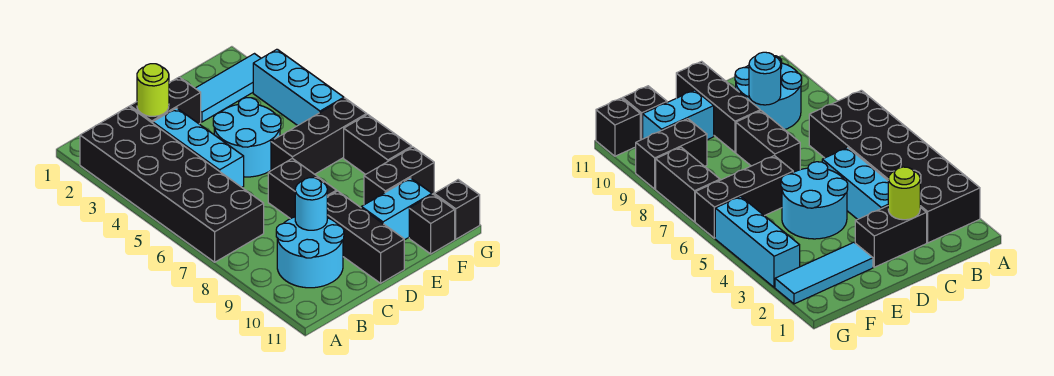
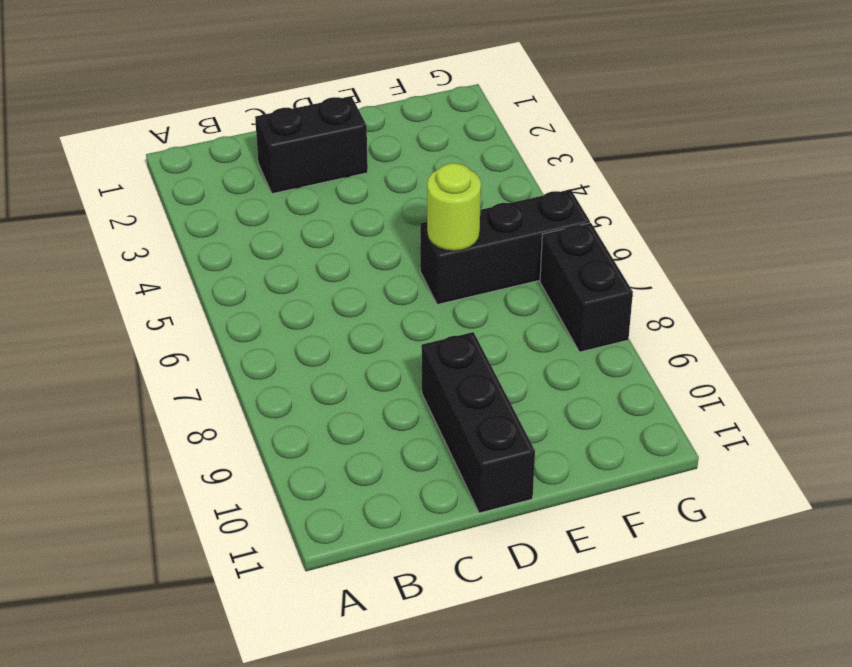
lime 1x1 round brick [427,163,481,251] -> lime 1x1 round brick moved to [137,64,169,116]
none -> black 2x6 brick [80,107,264,262]
none -> cyan 2x2 round brick [276,217,344,288]
none -> cyan 1x3 brick [153,108,244,187]

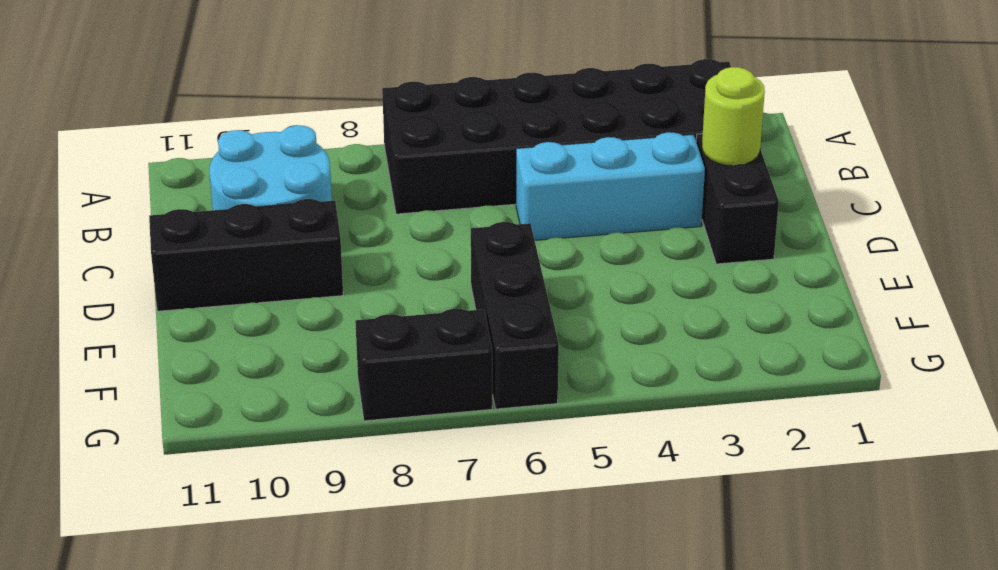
none -> cyan 2x2 round brick [213,98,281,177]
none -> black 1x2 brick [268,158,337,219]
none -> cyan 1x3 tile [195,54,261,122]

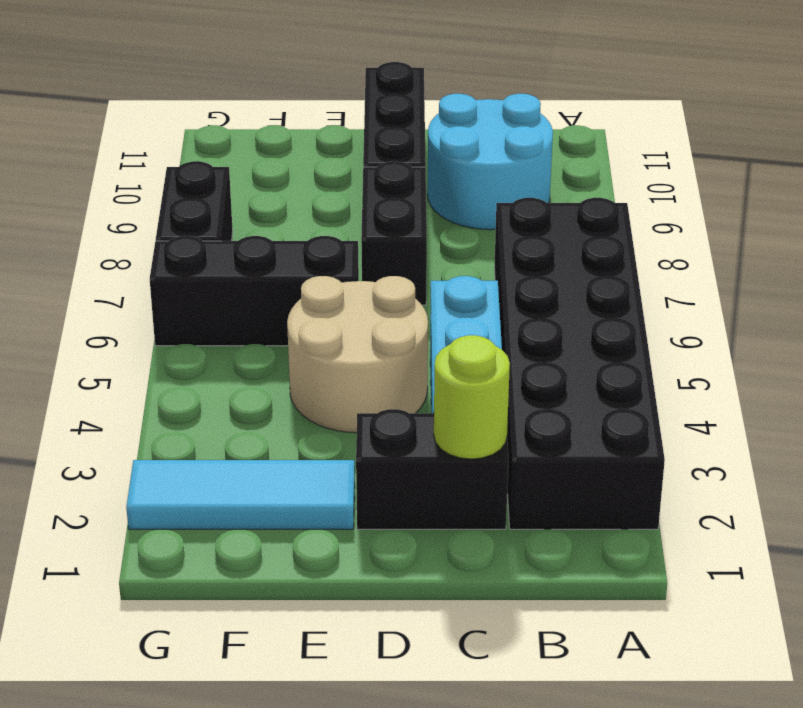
tan 2x2 round brick [287,276,428,433] -> cyan 2x2 round brick [213,98,281,177]
none -> cyan 1x2 brick [361,178,432,240]
none -> black 1x2 brick [364,147,434,205]
none -> black 1x1 brick [409,194,455,254]

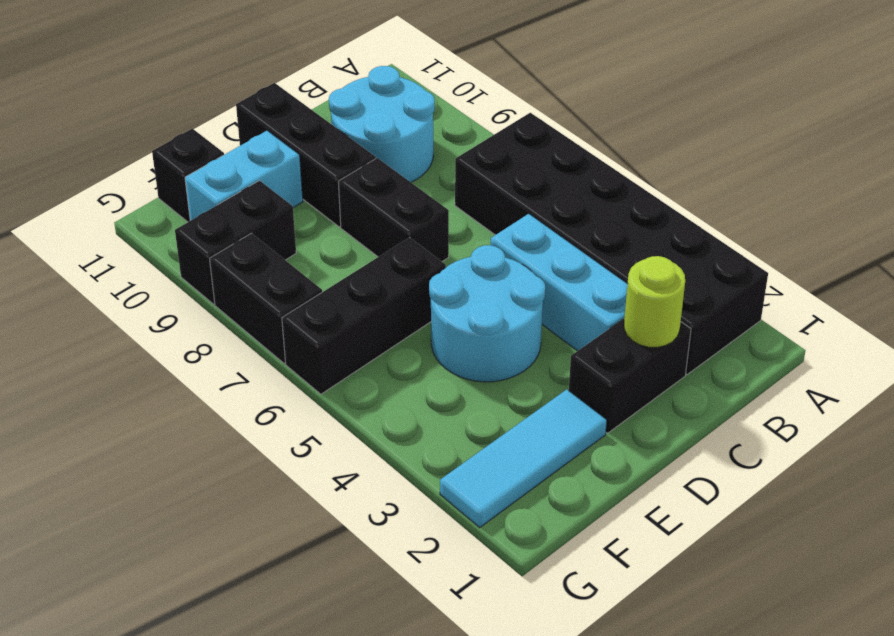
none -> cyan 1x3 brick [253,49,344,126]
none -> black 1x1 brick [434,180,480,239]
none -> cyan 1x1 round brick [295,178,327,230]

